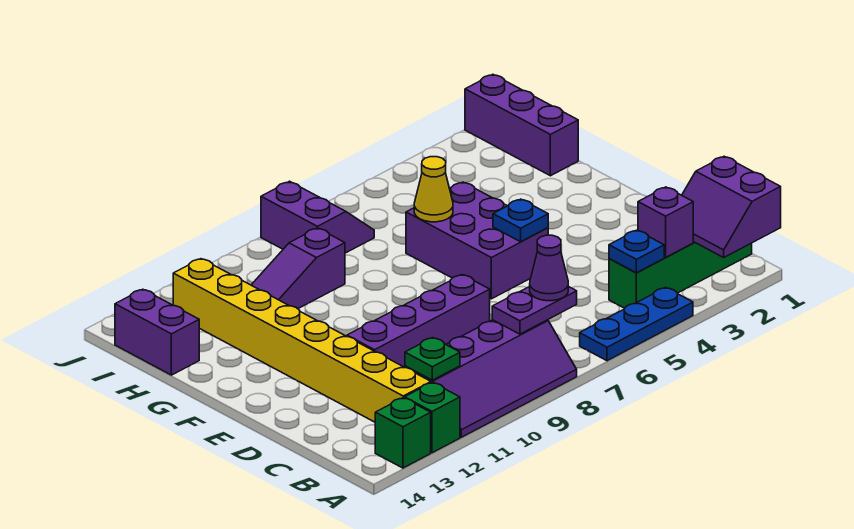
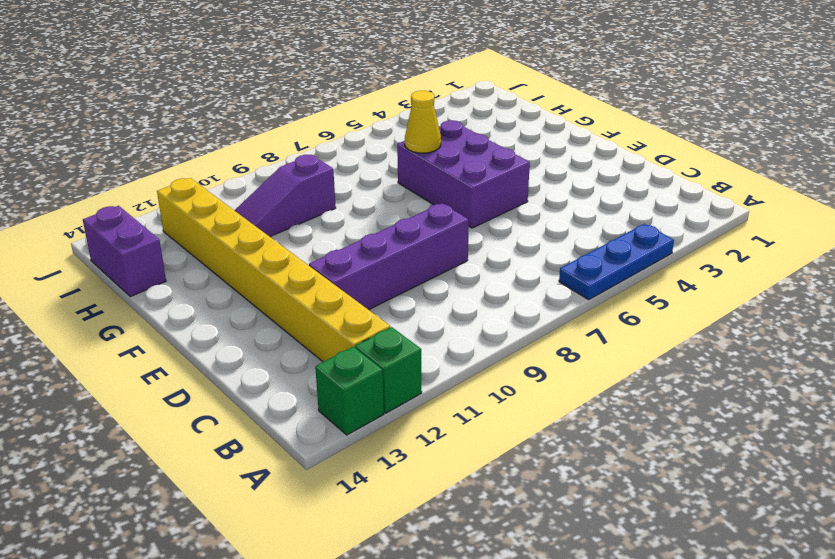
none -> purple 2x4 slope [405,320,577,437]
none -> green 1x4 brick [609,242,752,308]
none -> purple 1x3 brick [465,74,578,176]

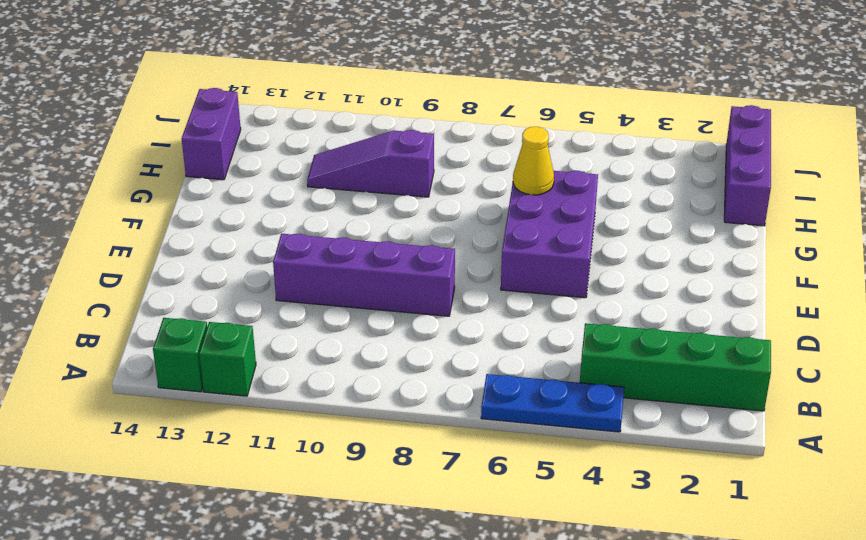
none -> purple 2x4 slope [405,320,577,437]
none -> yellow 1x8 brick [173,259,431,422]
none -> purple 2x2 slope [261,181,374,253]

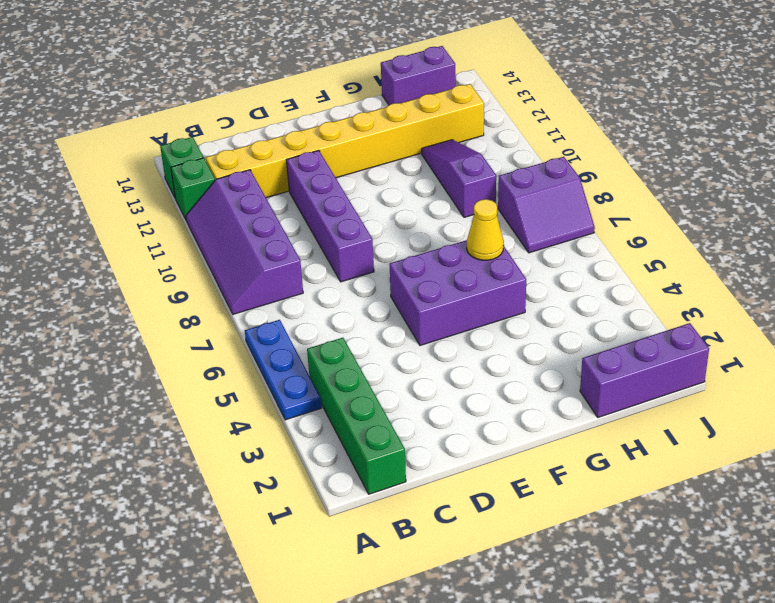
none -> purple 2x2 slope [682,156,781,257]
none -> purple 1x1 brick [638,187,693,257]
none -> blue 1x1 plate [609,230,664,273]

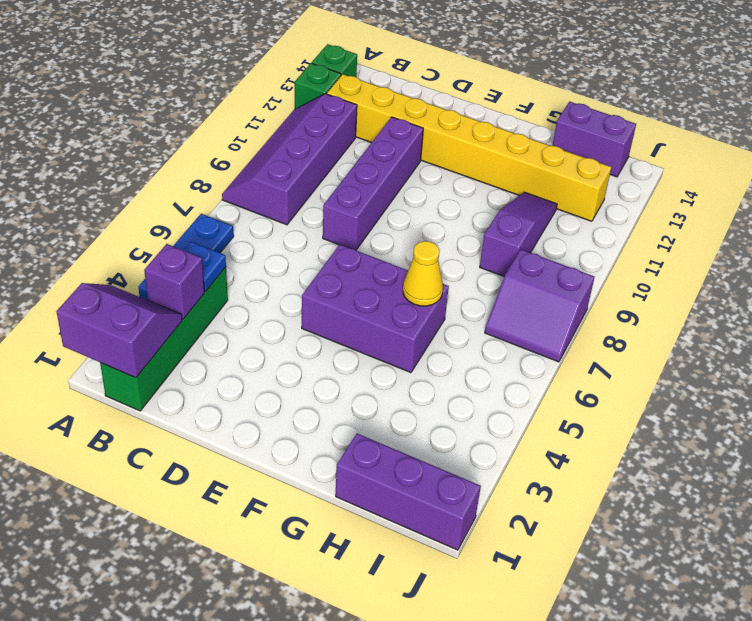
none -> purple 1x2 plate [492,286,577,334]
none -> green 1x1 plate [405,338,460,380]
none -> blue 1x1 plate [493,199,548,242]

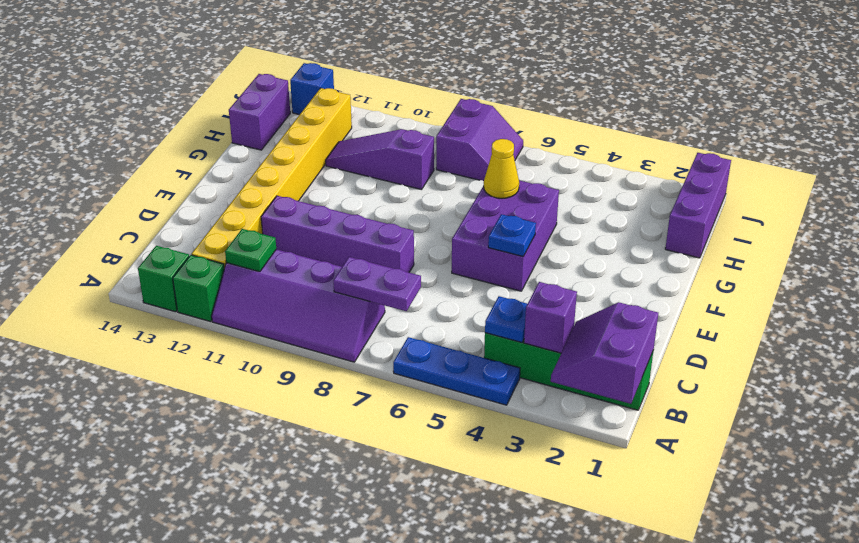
blue 1x1 brick [290,63,334,115] -> none
none -> purple 1x1 cone [530,235,568,301]

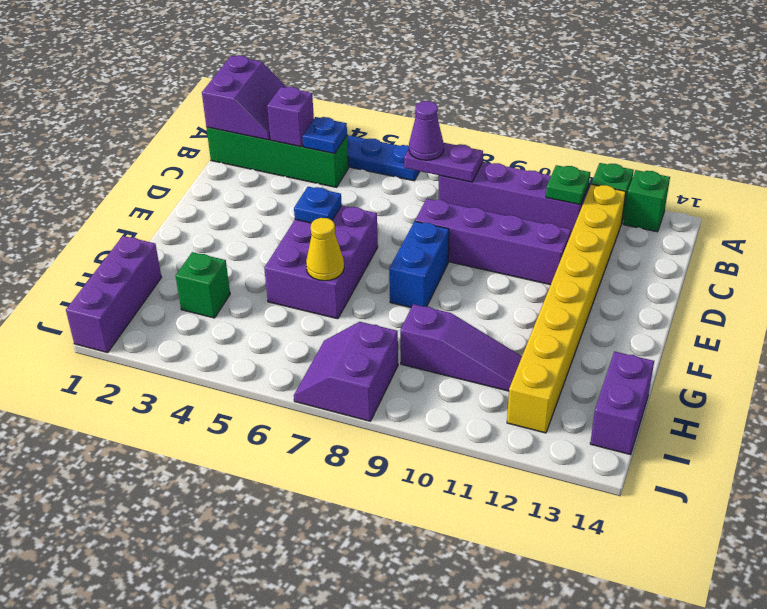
blue 1x2 brick [389,221,449,307] -> none
green 1x1 brick [176,252,230,318] -> none

